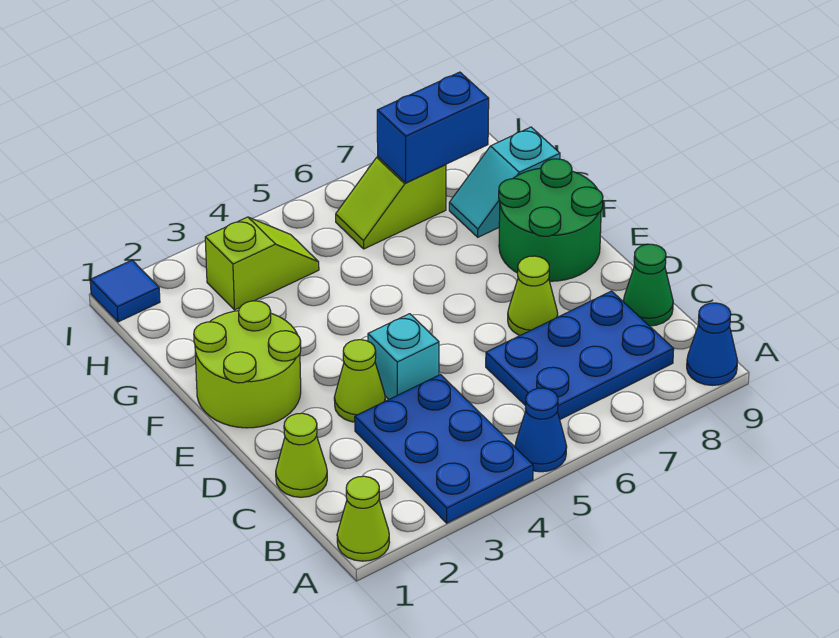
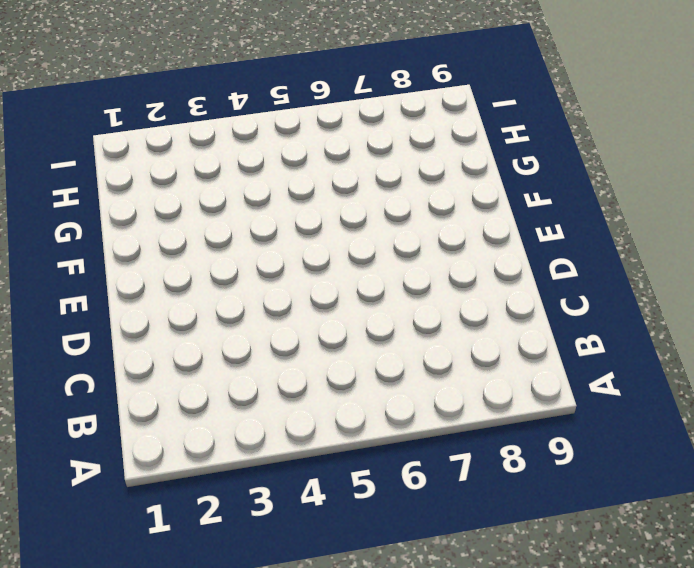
none -> lime 1x1 cone [337,476,389,561]
none -> blue 2x3 plate [355,375,533,523]
none -> blue 1x1 cone [515,388,567,472]

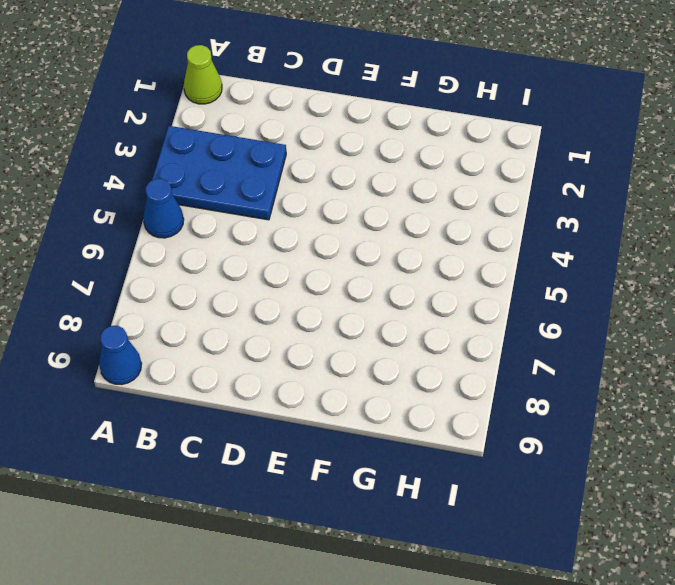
none -> blue 2x3 plate [486,291,674,419]
none -> lime 1x1 cone [276,413,327,497]
none -> green 1x1 cone [623,244,673,326]

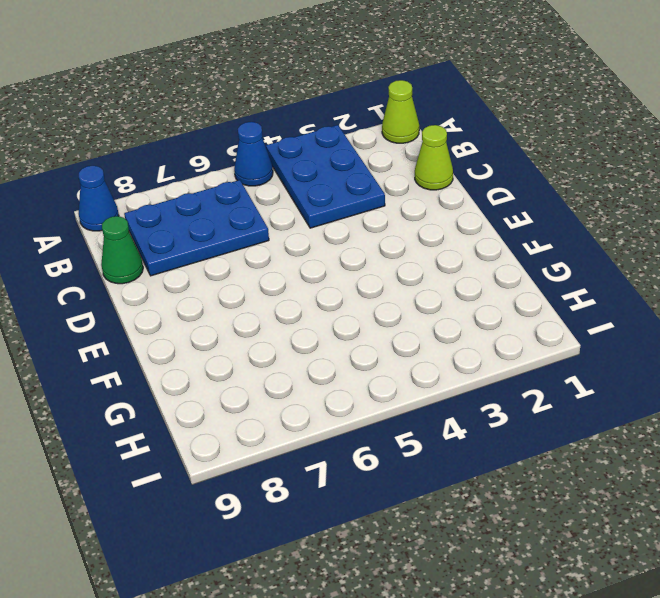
none -> lime 1x1 cone [334,340,385,422]
none -> cyan 1x1 brick [368,314,439,399]
none -> lime 1x1 cone [508,256,558,335]

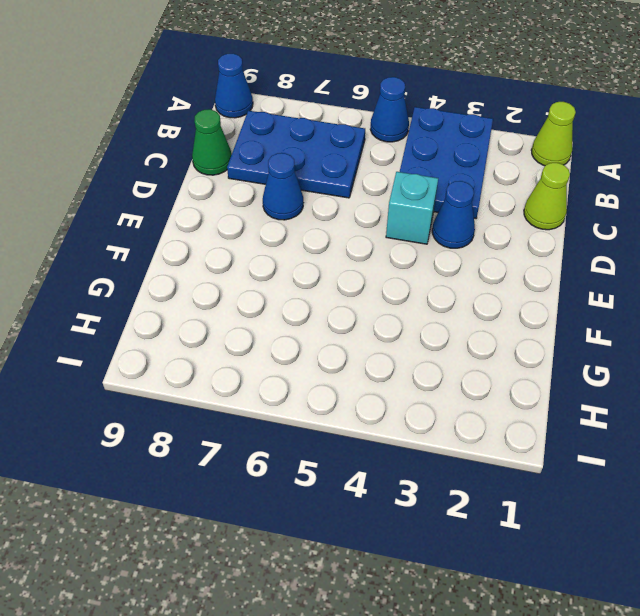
blue 1x1 cone [432,181,475,248] -> lime 1x1 cone [334,340,385,422]
blue 1x1 cone [263,153,303,220] -> lime 1x1 cone [508,256,558,335]
none -> lime 2x2 round brick [194,301,301,428]
none -> green 2x2 round brick [499,159,603,281]
none -> cyan 1x2 slope [449,127,560,237]

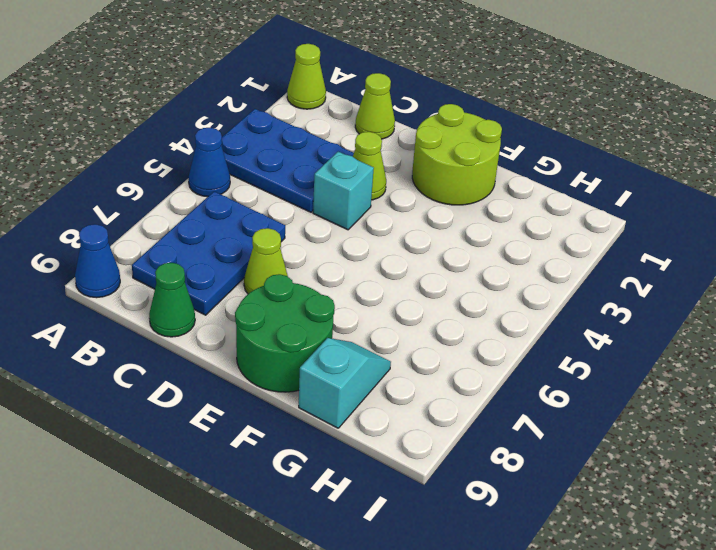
none -> lime 1x2 slope [205,217,319,310]
none -> lime 1x2 slope [336,157,446,249]
none -> blue 1x1 tile [90,260,160,322]

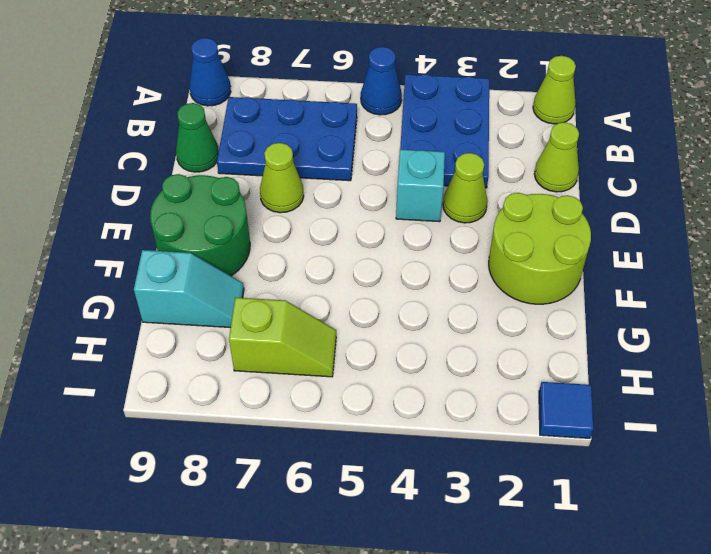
none -> lime 1x2 slope [205,217,319,310]
none -> blue 1x2 brick [377,72,489,183]

